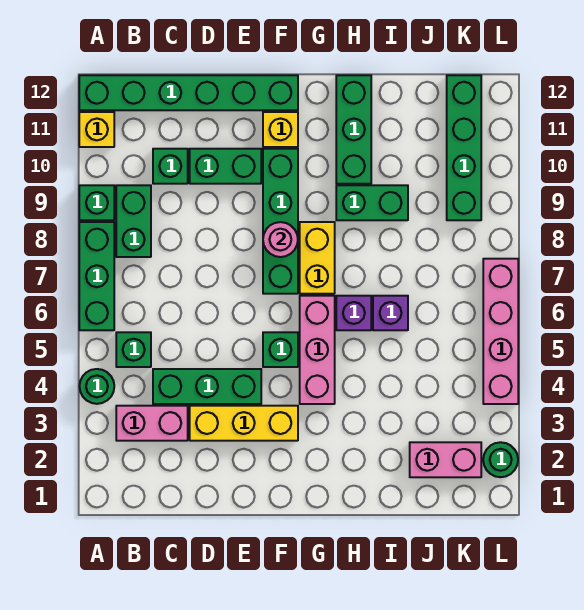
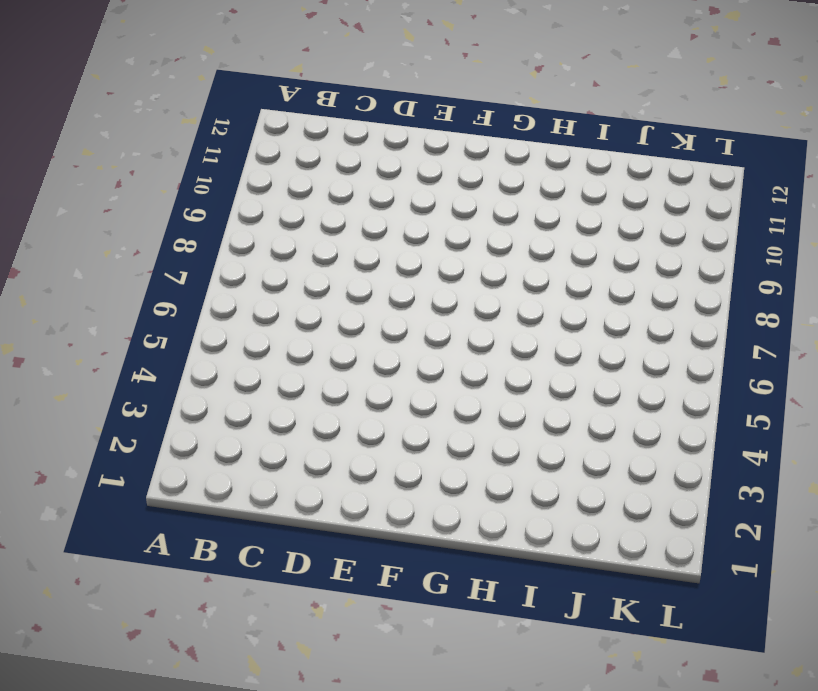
none -> green 1x1 round brick [80,369,114,404]
none -> green 1x3 brick [79,222,114,330]
none -> green 1x1 brick [79,185,114,220]

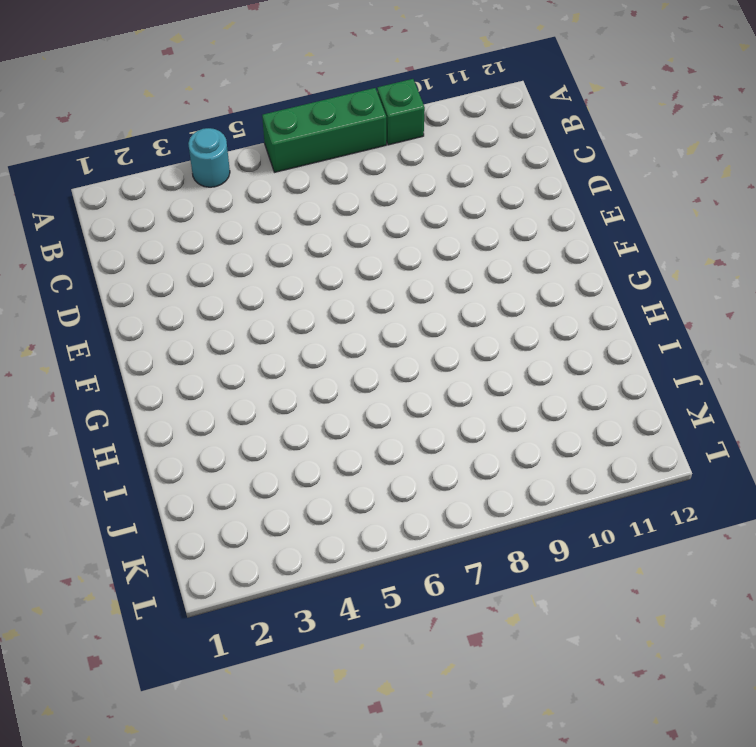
cyan 1x1 round brick [188,128,230,187] -> green 1x1 round brick [80,369,114,404]
none -> yellow 1x1 brick [79,112,114,147]
none -> green 1x6 brick [79,75,298,110]
none -> pink 1x2 brick [116,406,188,441]

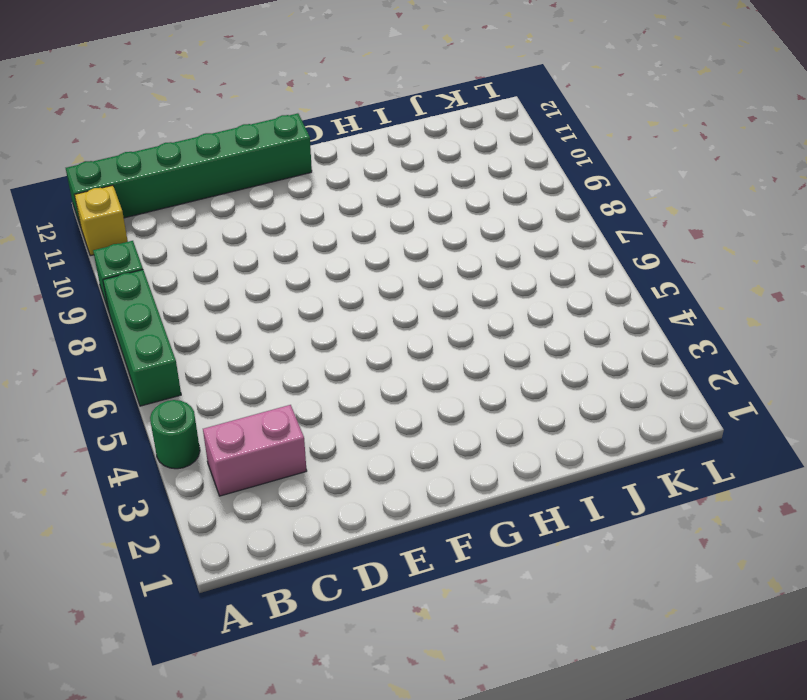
none -> green 1x1 brick [116,332,151,367]
none -> green 1x2 brick [116,185,151,257]
none -> green 1x3 brick [153,369,261,404]

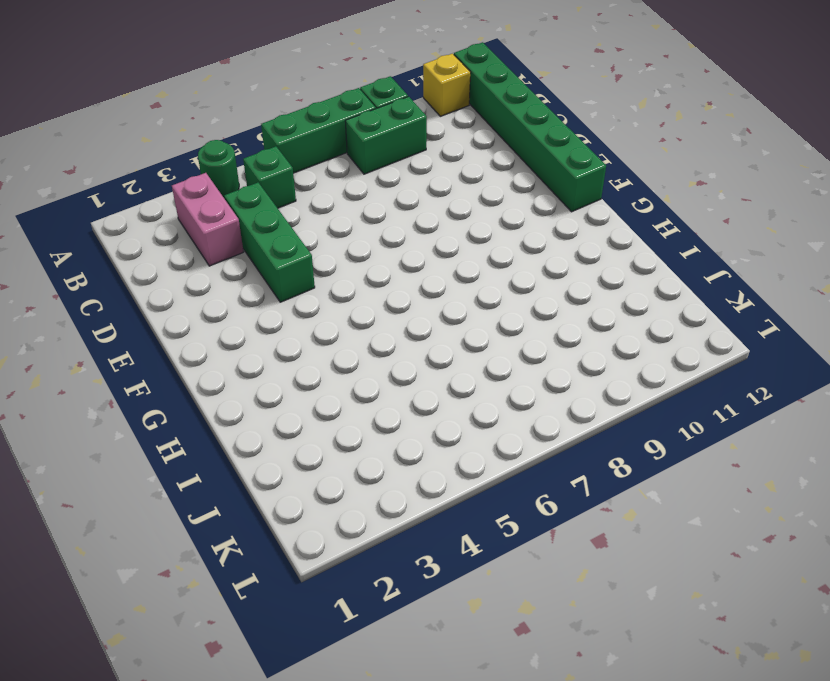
none -> green 1x1 brick [153,149,188,184]
none -> yellow 1x3 brick [190,406,298,441]
none -> green 1x2 brick [190,149,261,184]

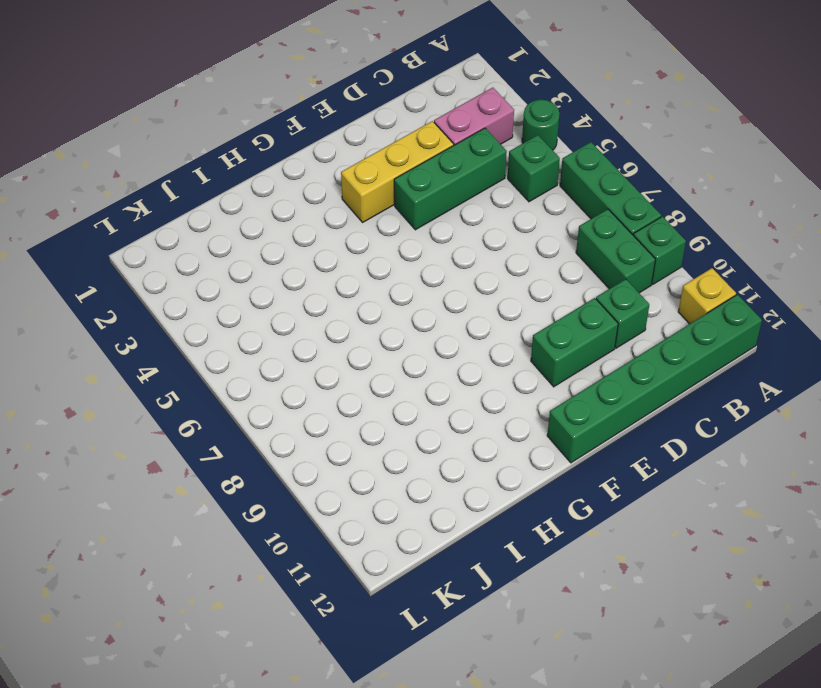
none -> green 1x1 brick [263,332,298,367]
none -> green 1x4 brick [263,149,298,294]
none -> yellow 1x1 brick [263,112,298,147]

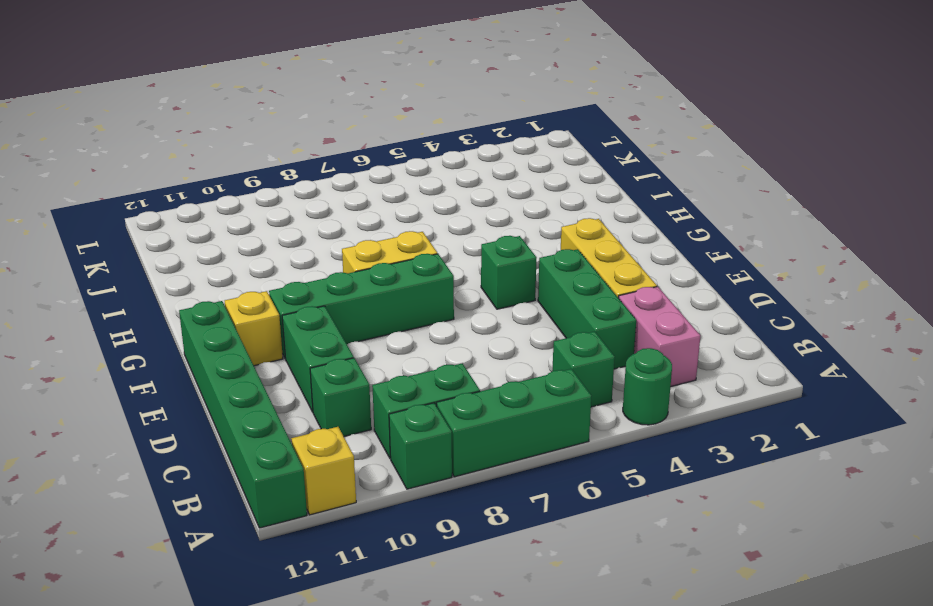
none -> pink 1x3 brick [300,296,335,404]
none -> purple 1x1 brick [336,296,371,330]
none -> green 1x2 brick [336,185,408,220]

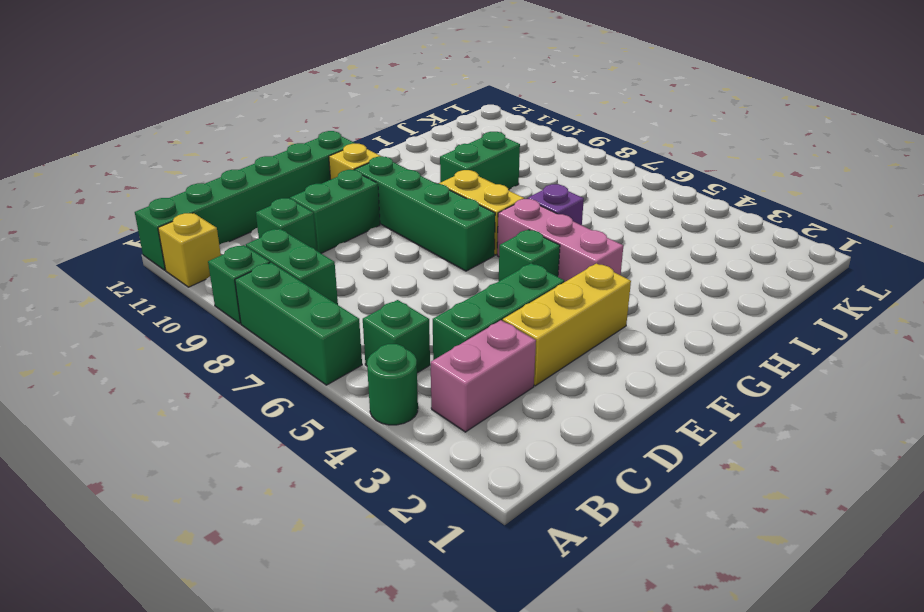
none -> green 1x3 brick [336,75,371,184]
none -> purple 1x1 brick [373,296,408,330]
none -> pink 1x2 brick [410,442,481,477]

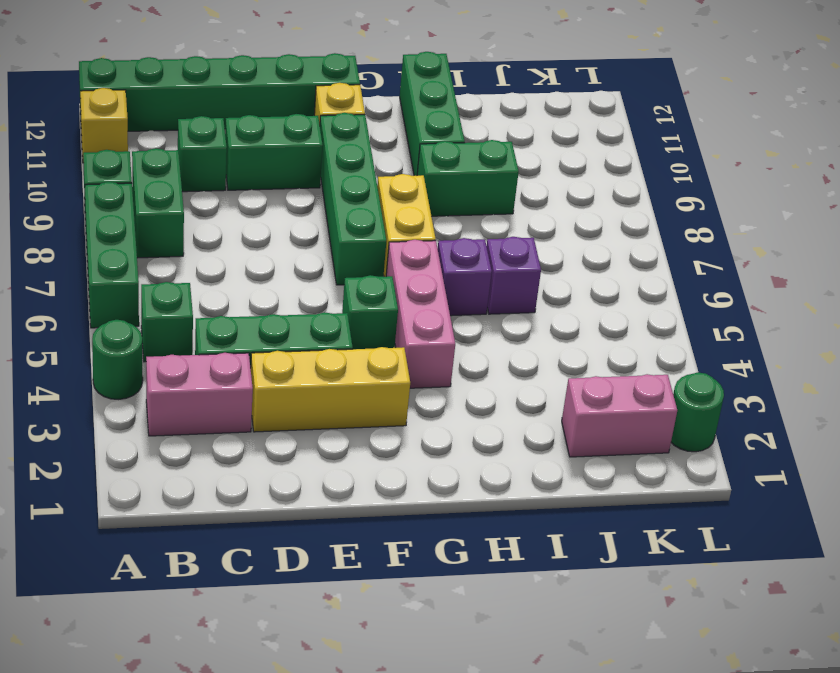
none -> green 1x4 brick [447,75,481,220]
none -> pink 1x4 brick [483,259,518,404]
none -> pink 1x1 round brick [263,222,298,257]

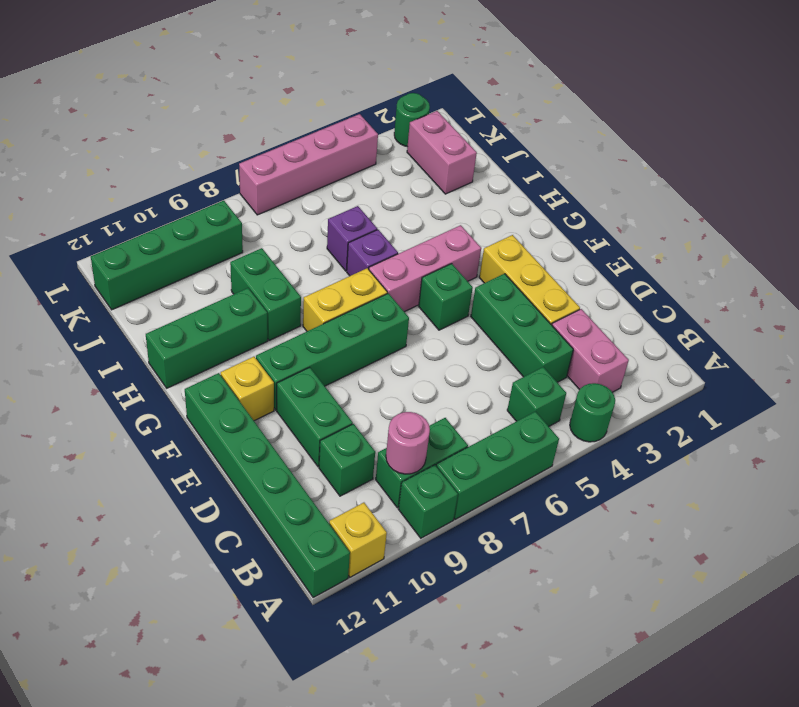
pink 1x1 round brick [386,412,430,474] -> pink 1x1 round brick moved to [263,222,298,257]

